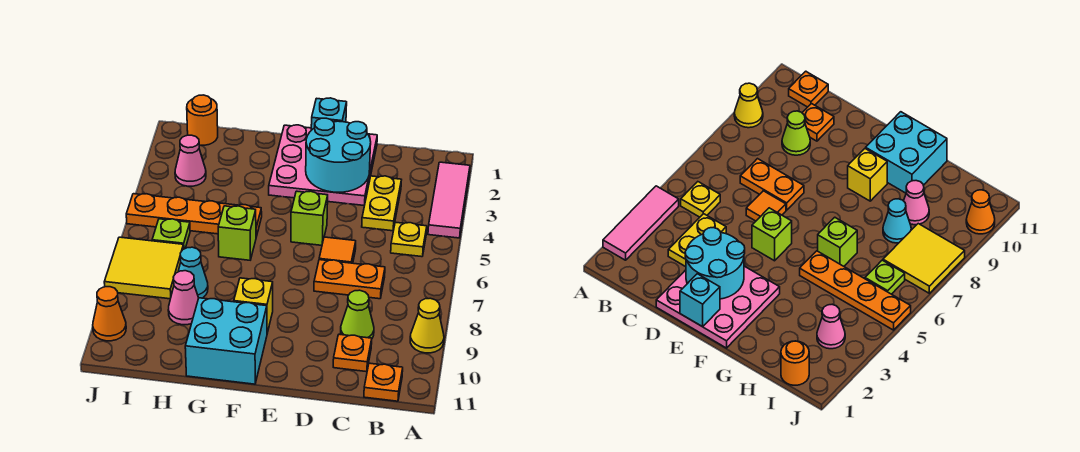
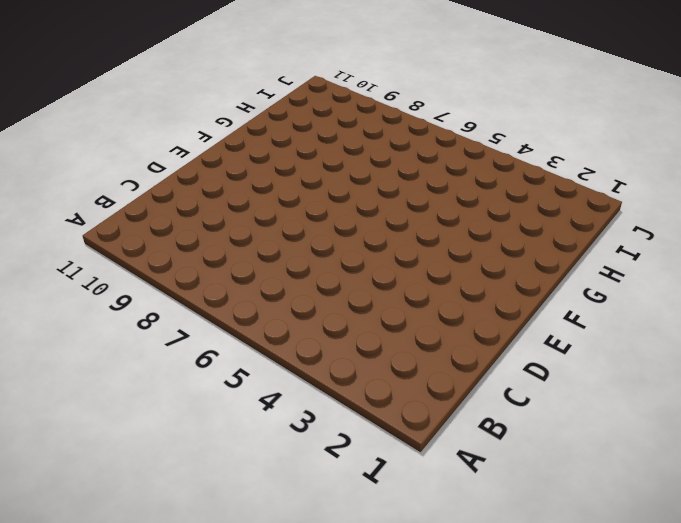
none -> pink 1x3 tile [428,162,470,238]
none -> yellow 1x1 cone [410,298,444,353]
none -> yellow 1x1 plate [391,222,427,257]

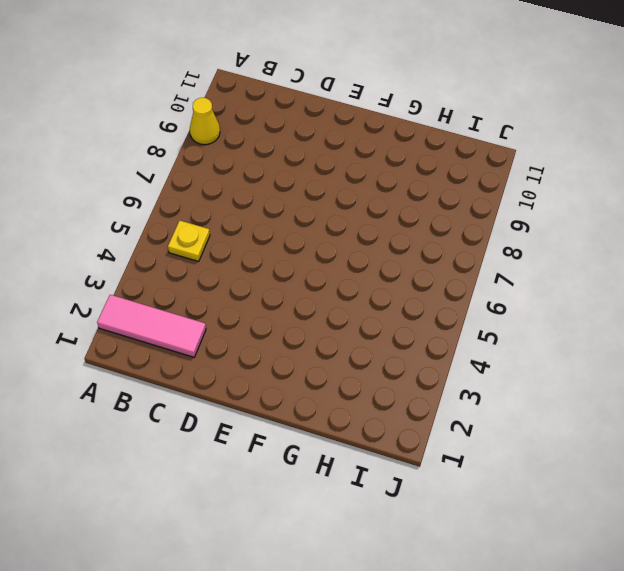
pink 1x3 tile [97,295,206,357] -> pink 1x3 tile turned to [428,162,470,238]
none -> orange 1x1 plate [364,363,403,401]
none -> yellow 1x2 plate [362,176,401,231]
none -> orange 1x2 plate [314,260,385,299]

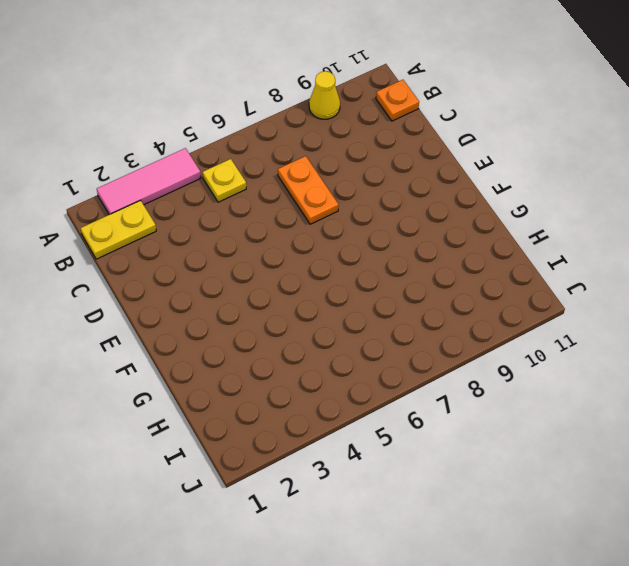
yellow 1x2 plate [81,200,156,259] -> yellow 1x2 plate moved to [362,176,401,231]
none -> lime 1x1 cone [341,290,374,338]
none -> orange 1x1 plate [333,334,372,372]
none -> pink 3x3 plate [269,125,377,206]

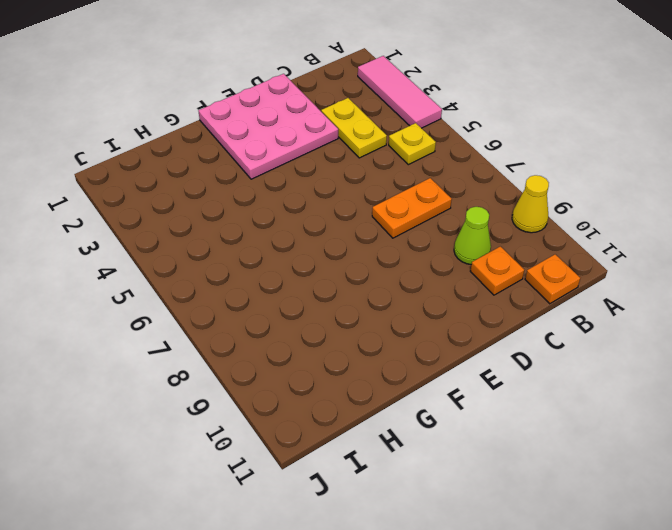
none -> orange 1x1 tile [319,237,356,263]
none -> lime 1x1 brick [291,191,328,245]
none -> yellow 1x1 brick [234,278,273,333]

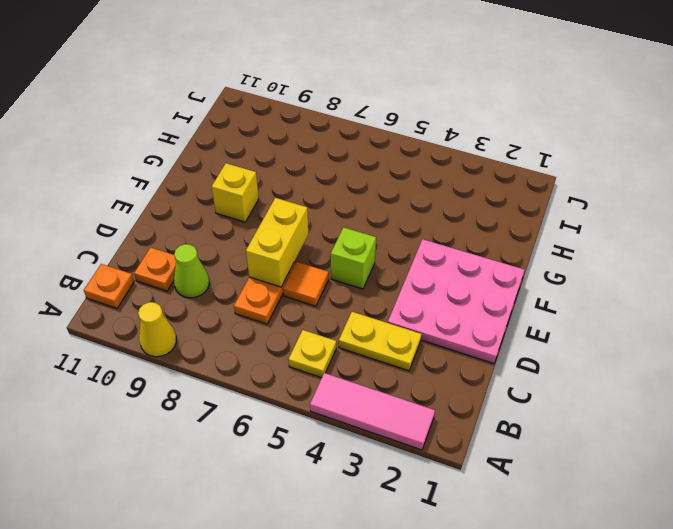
yellow 1x2 brick [246,198,308,287] -> none
none -> cyan 2x2 brick [185,298,267,384]
none -> orange 1x4 plate [126,194,262,237]
none -> lime 1x1 brick [218,206,256,260]

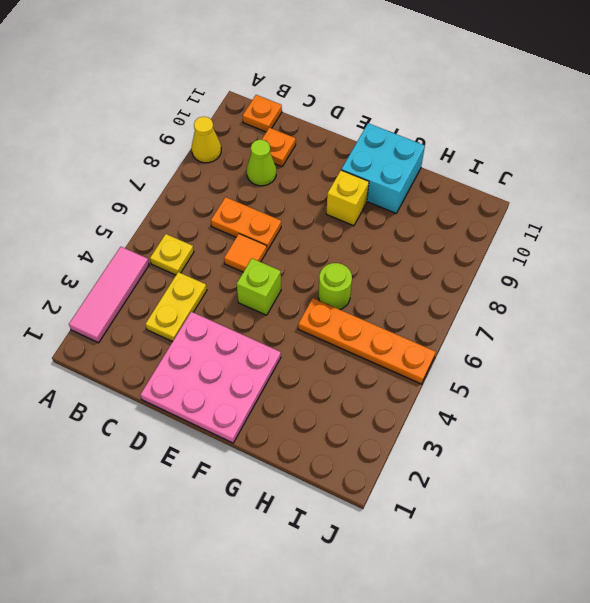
lime 1x1 round brick [319,263,352,310] -> lime 1x1 brick [218,206,256,260]
none -> cyan 1x1 cone [178,247,208,298]
none -> pink 1x1 cone [168,271,198,325]
none -> orange 1x1 round brick [187,95,218,145]

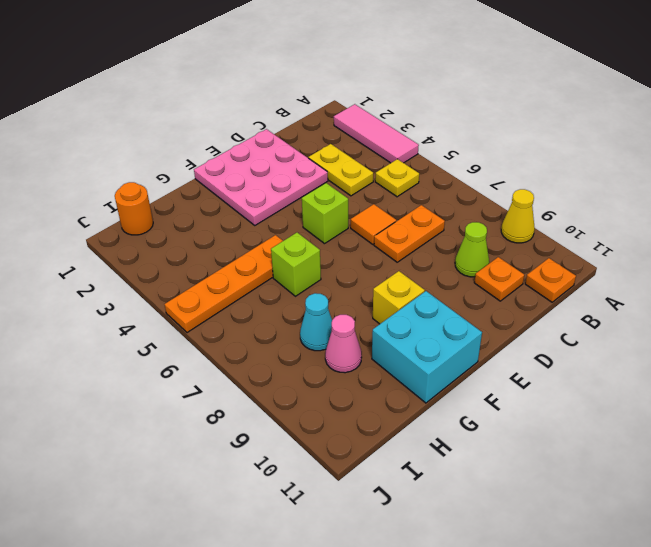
none -> pink 1x1 cone [175,135,206,186]
none -> lime 1x1 plate [152,219,190,249]
none -> yellow 2x2 tile [104,237,184,299]

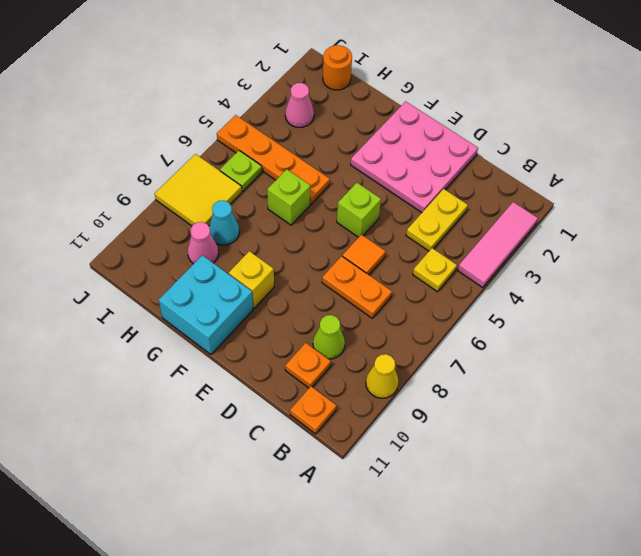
none -> orange 1x1 cone [93,287,126,341]
none -> cyan 2x2 round brick [306,118,371,192]
none -> cyan 1x1 brick [311,98,347,130]

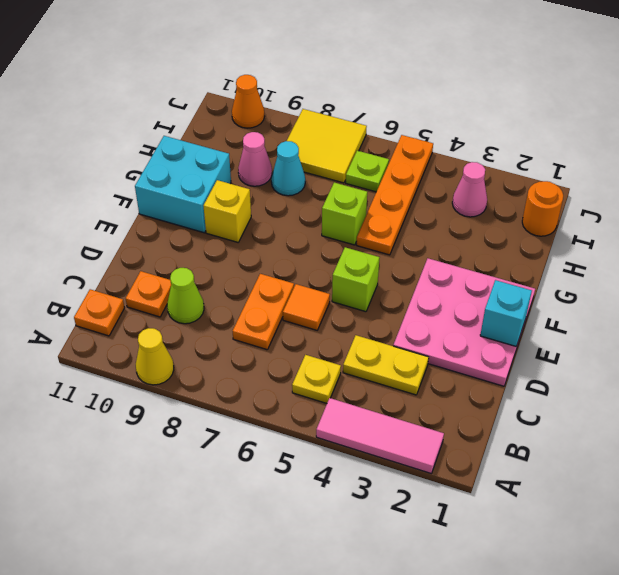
none -> cyan 2x2 round brick [306,118,371,192]

